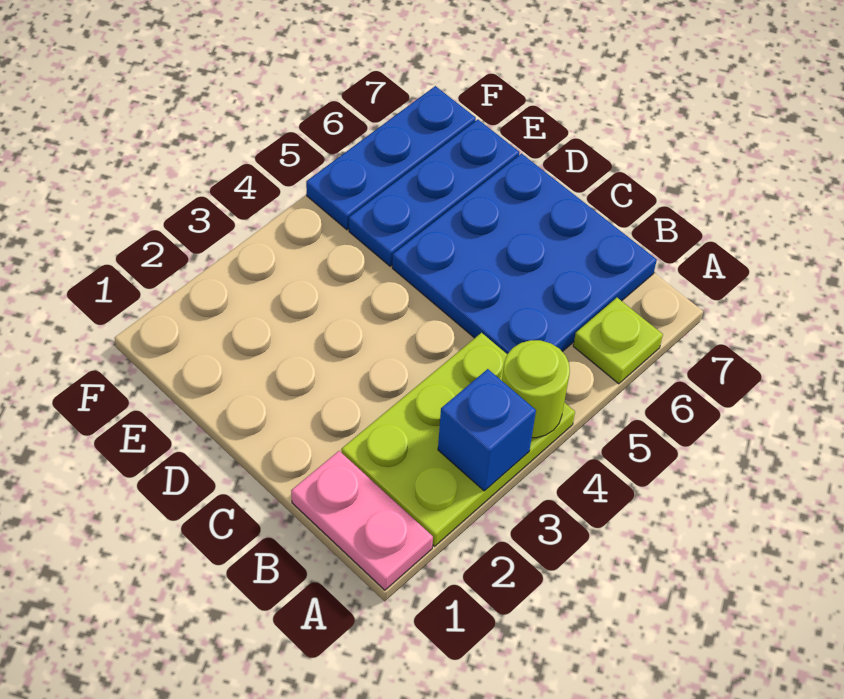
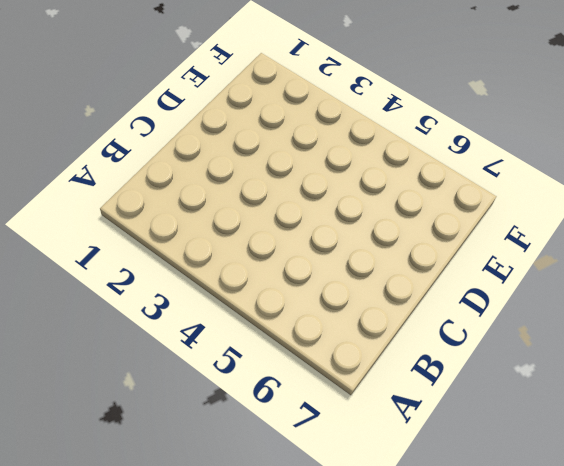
none -> pink 1x2 plate [291,451,433,590]
none -> lime 2x3 plate [341,333,575,546]

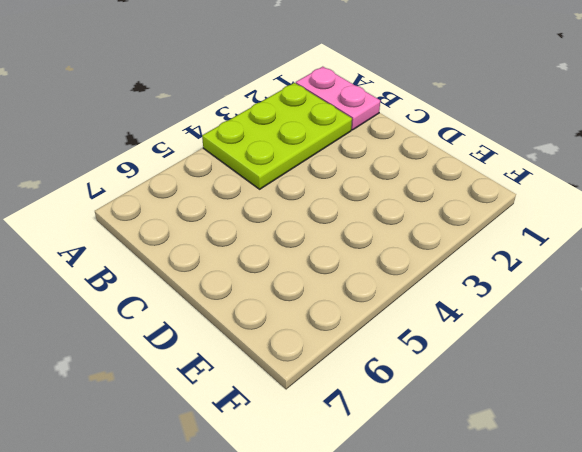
none -> lime 1x1 plate [573,298,663,384]
none -> blue 3x3 plate [392,154,657,354]

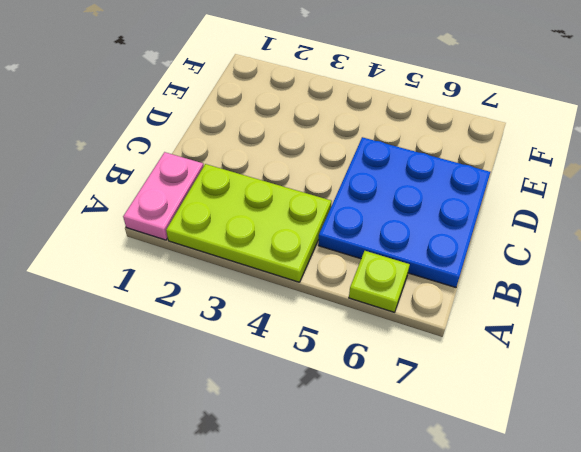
none -> blue 1x3 plate [349,120,519,266]
none -> blue 1x3 plate [306,86,476,230]

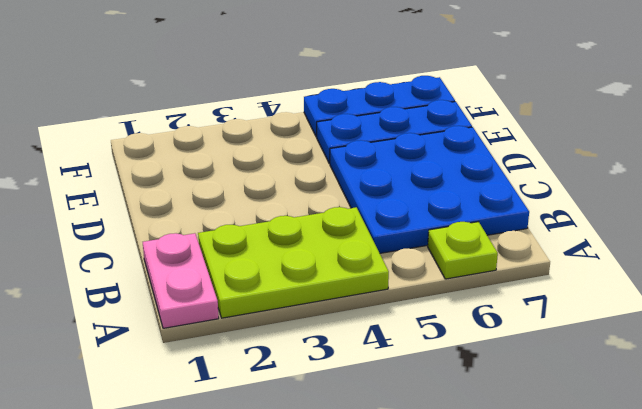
none -> blue 1x1 brick [438,369,536,491]
none -> lime 1x1 round brick [502,340,570,438]

